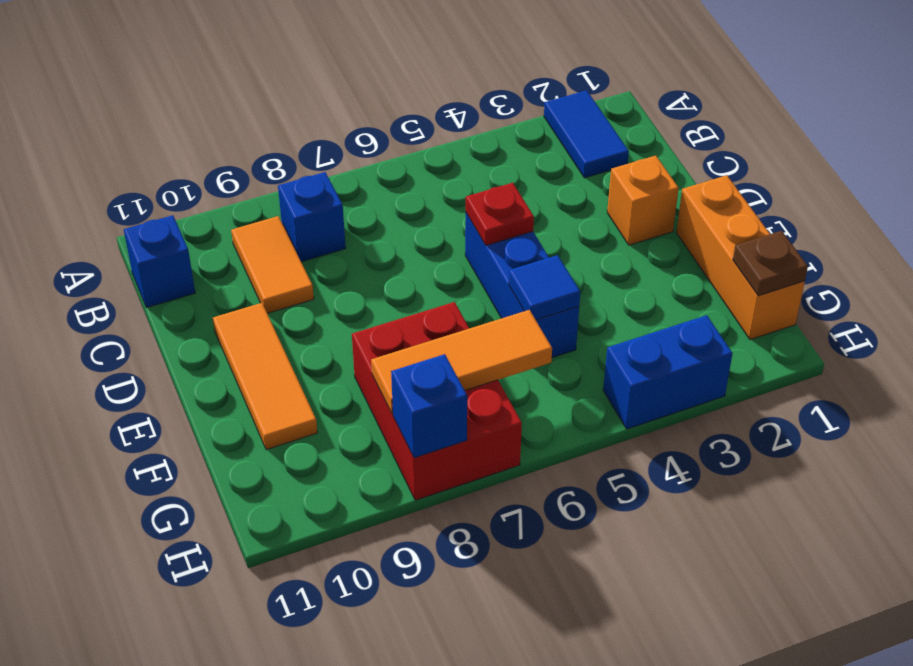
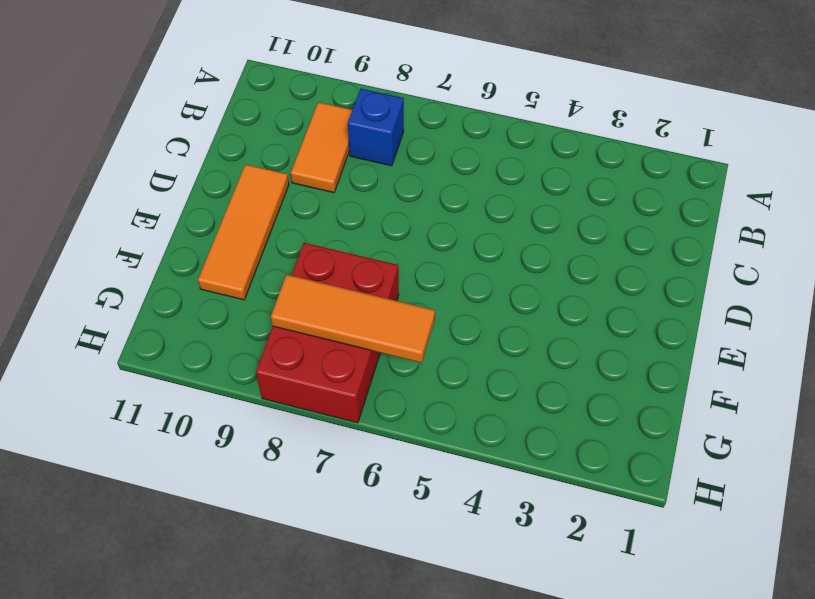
none -> blue 1x2 tile [544,90,629,178]
none -> blue 1x1 brick [124,215,195,308]
none -> orange 1x1 brick [607,156,679,245]

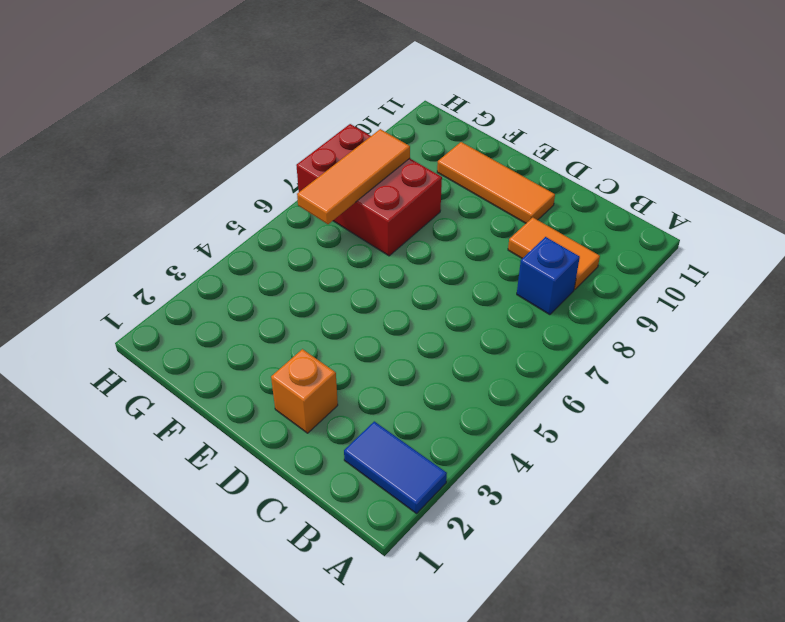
none -> blue 1x1 brick [124,215,195,308]
none -> blue 1x3 brick [465,213,579,357]
none -> orange 1x3 brick [676,175,805,340]

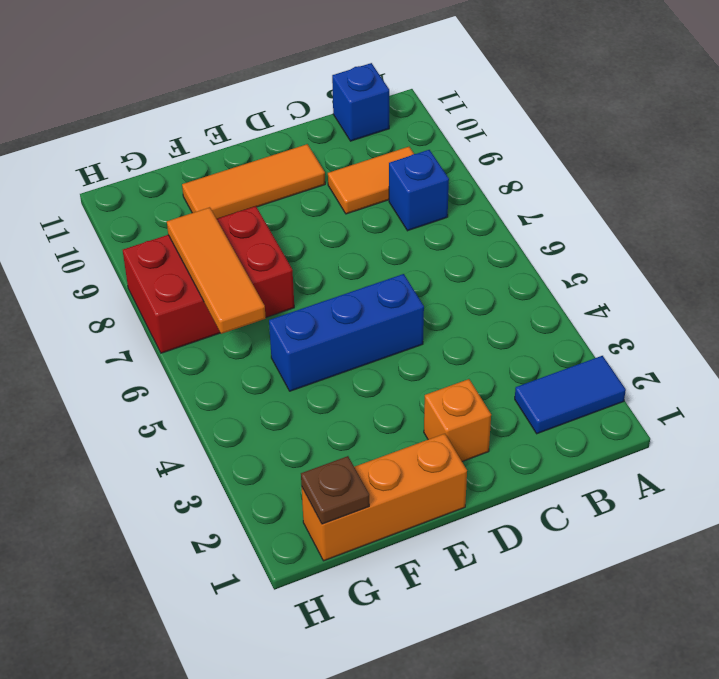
none -> blue 1x2 brick [603,315,733,429]
none -> red 1x1 plate [466,183,534,245]
none -> blue 1x1 tile [509,255,580,320]

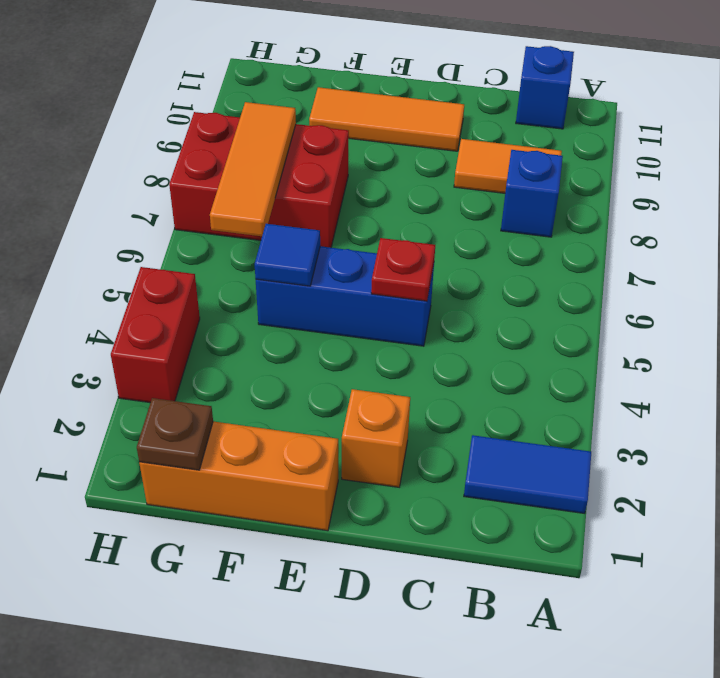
red 1x2 brick [111,267,200,403] -> blue 1x2 brick [603,315,733,429]
none -> blue 1x1 brick [391,354,467,458]

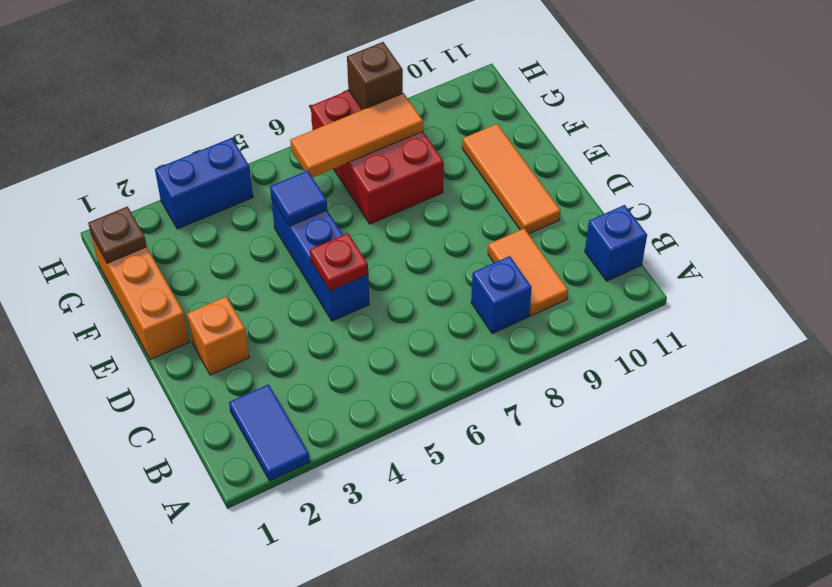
brown 1x1 brick [347,42,403,110] -> blue 1x1 brick [391,354,467,458]

